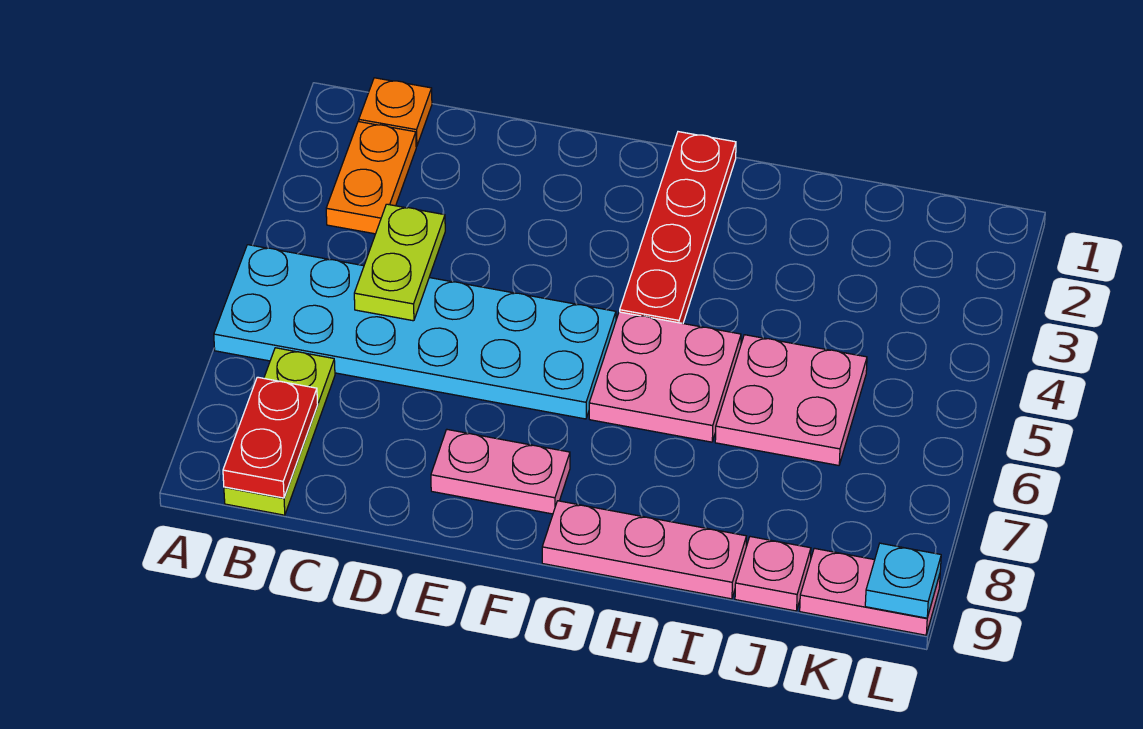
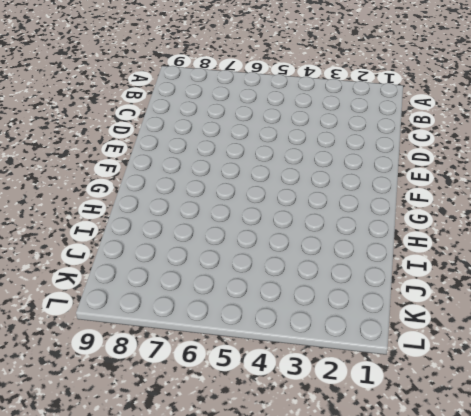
none -> cyan 2x6 plate [214,245,616,419]
none -> orange 1x1 plate [359,78,432,146]
none -> orange 1x2 plate [326,122,416,234]

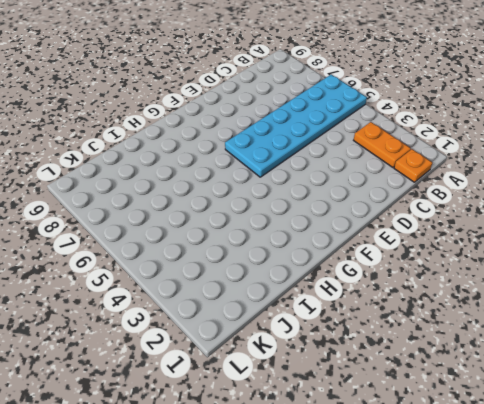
none -> lime 1x3 plate [224,348,335,515]
none -> pink 1x2 plate [431,430,570,514]
none -> red 1x4 plate [620,132,736,323]

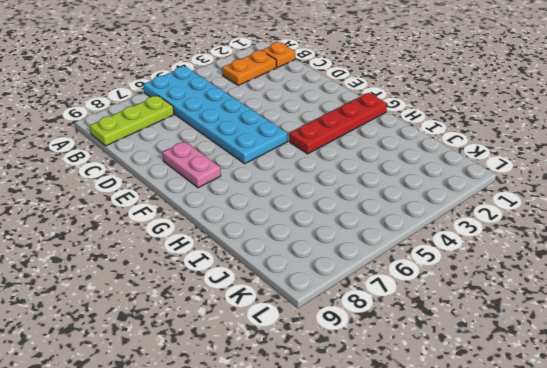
none -> pink 2x2 plate [589,312,741,442]
none -> pink 1x3 plate [542,501,746,599]
none -> pink 2x2 plate [715,335,867,465]

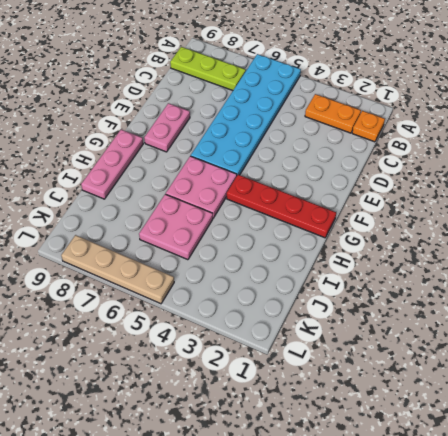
tan 1x4 plate [61,235,174,304] -> none
none -> pink 1x1 plate [735,537,811,611]
none -> pink 1x2 plate [800,548,940,635]
none -> red 1x2 plate [223,377,318,498]

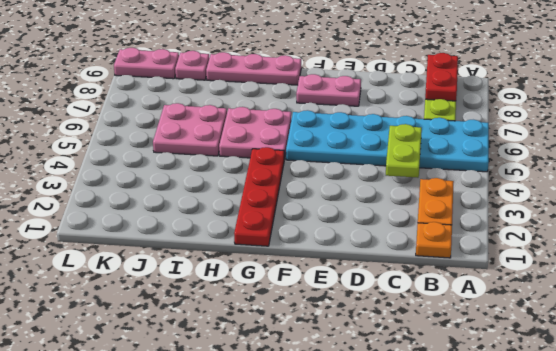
none -> cyan 1x1 plate [865,543,941,618]

